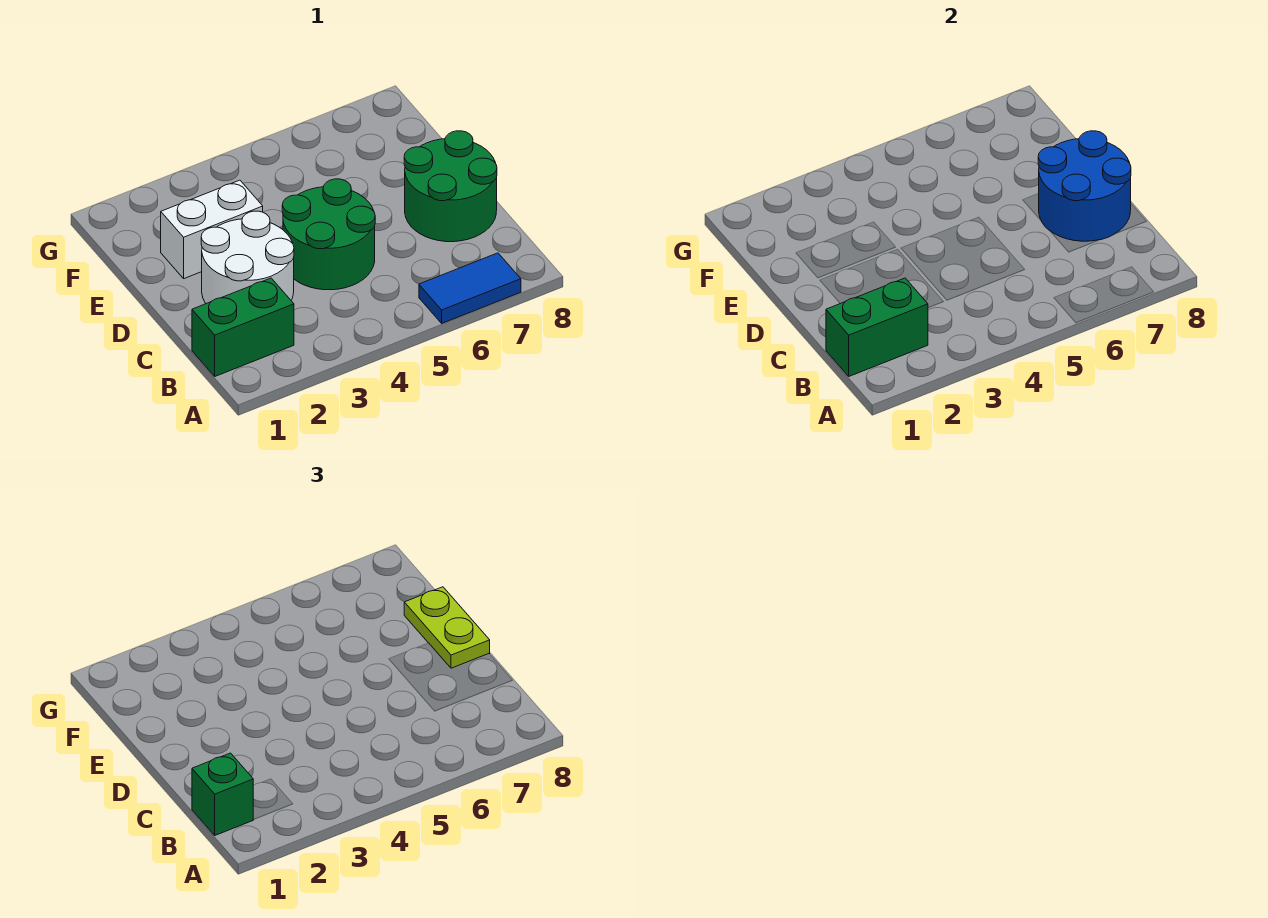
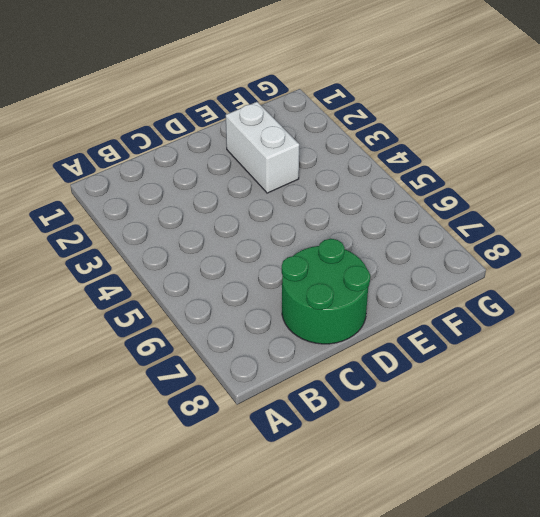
none -> blue 1x2 tile [419,253,521,323]
none -> green 1x2 brick [192,278,294,376]

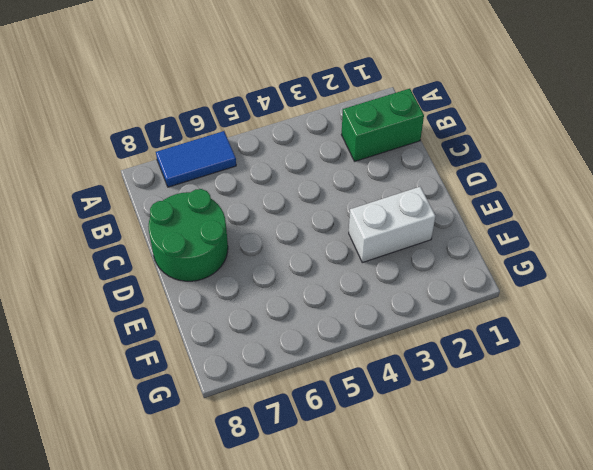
none -> white 2x2 round brick [201,211,294,304]
none -> green 2x2 round brick [282,179,375,290]

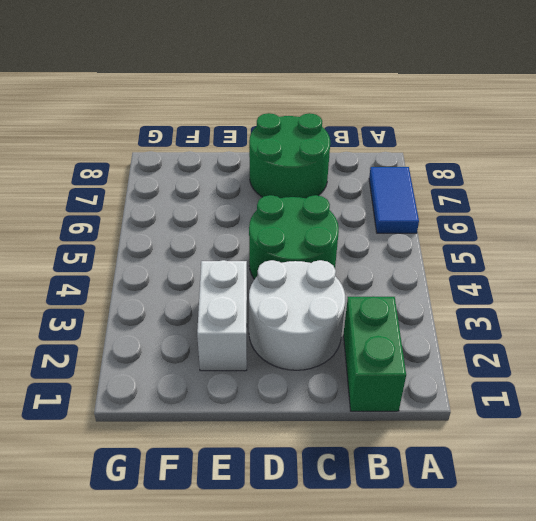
none -> green 1x2 brick [826,278,928,376]
none -> blue 2x2 round brick [1038,131,1131,241]

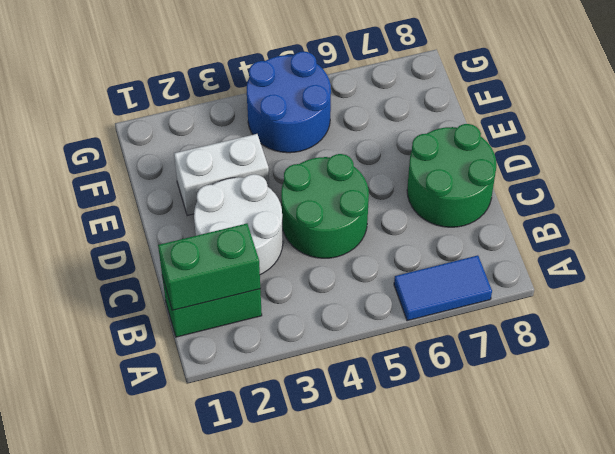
blue 2x2 round brick [247,51,331,153] -> blue 2x2 round brick moved to [1038,131,1131,241]
none -> green 1x1 brick [192,753,254,835]
none -> lime 1x2 plate [404,587,490,668]

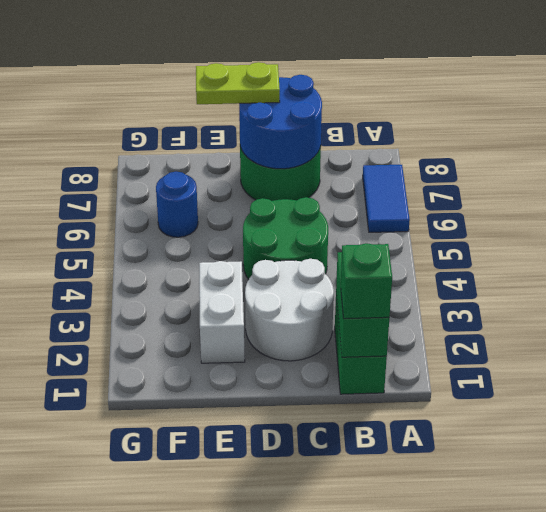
blue 1x1 round brick [156,172,198,237] -> none

